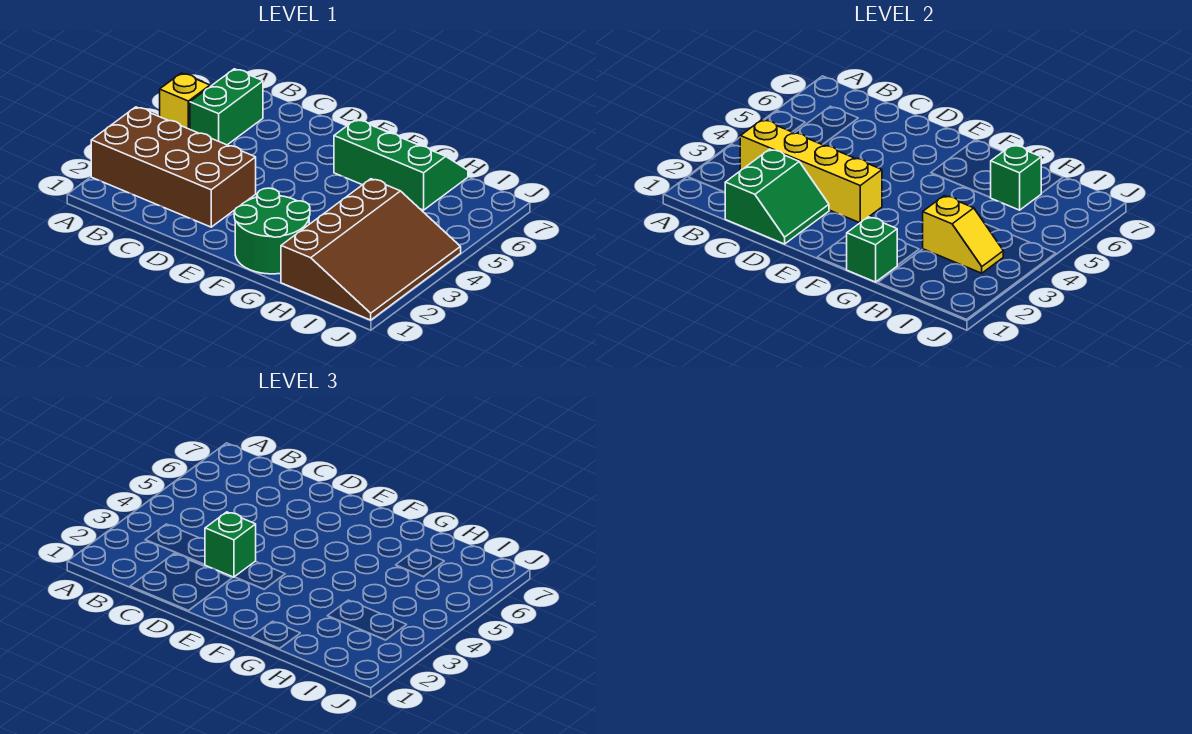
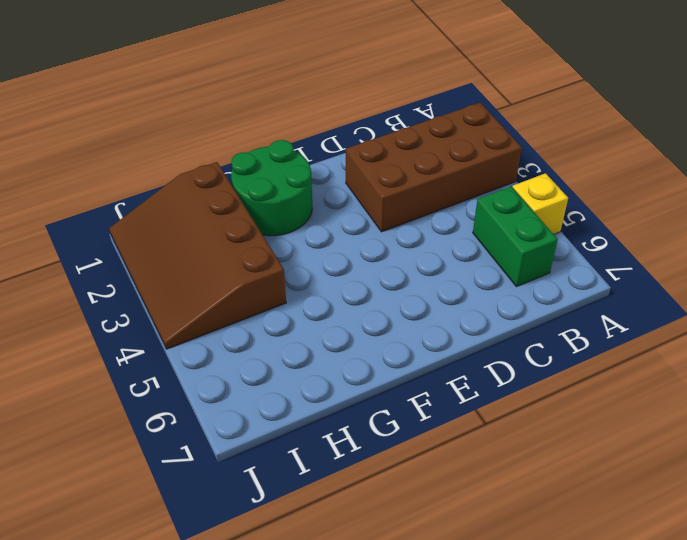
none -> green 2x3 slope [334,119,468,210]
none -> yellow 1x4 brick [740,120,882,223]
none -> green 2x2 slope [725,149,829,244]

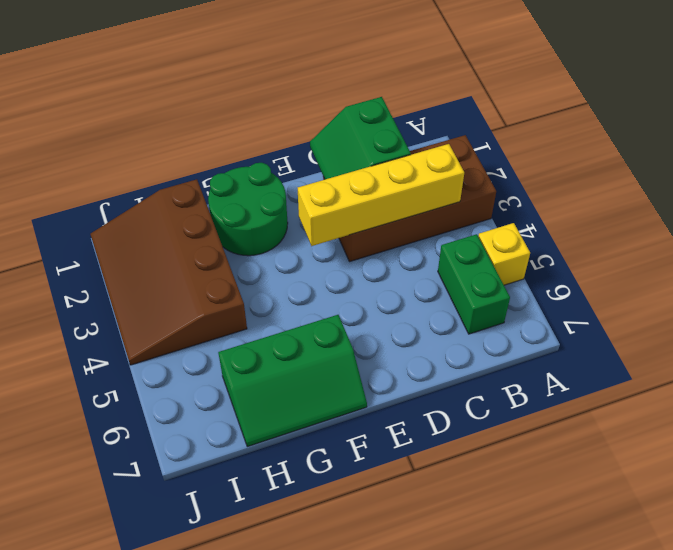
none -> green 1x1 brick [846,217,897,282]
none -> yellow 1x2 slope [923,196,1003,273]
none -> green 1x1 brick [990,145,1041,210]

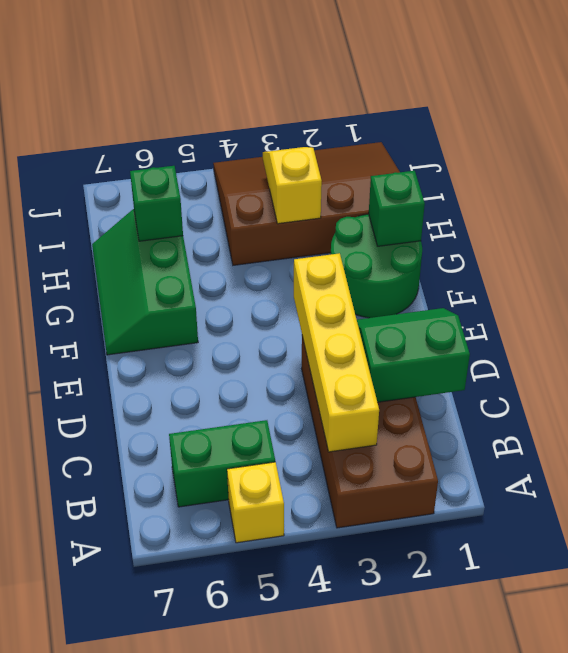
none -> green 1x1 brick [205,512,256,577]

